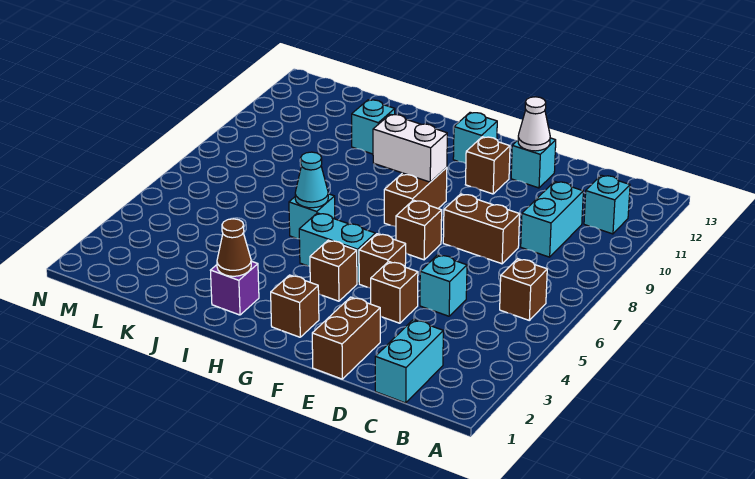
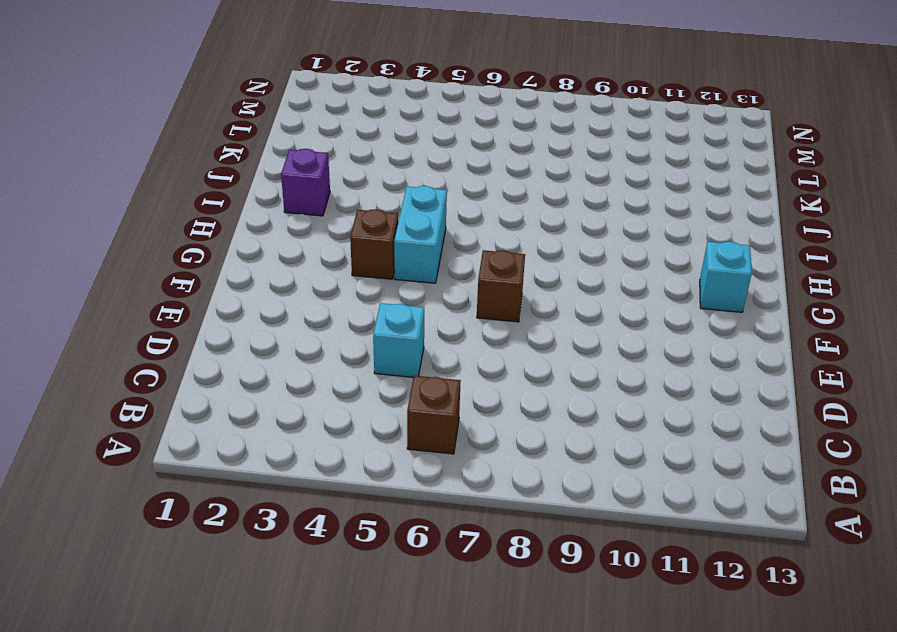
none -> cyan 1x1 brick [584,175,630,234]
none -> cyan 1x2 brick [375,320,443,403]
none -> cyan 1x2 brick [521,181,583,257]

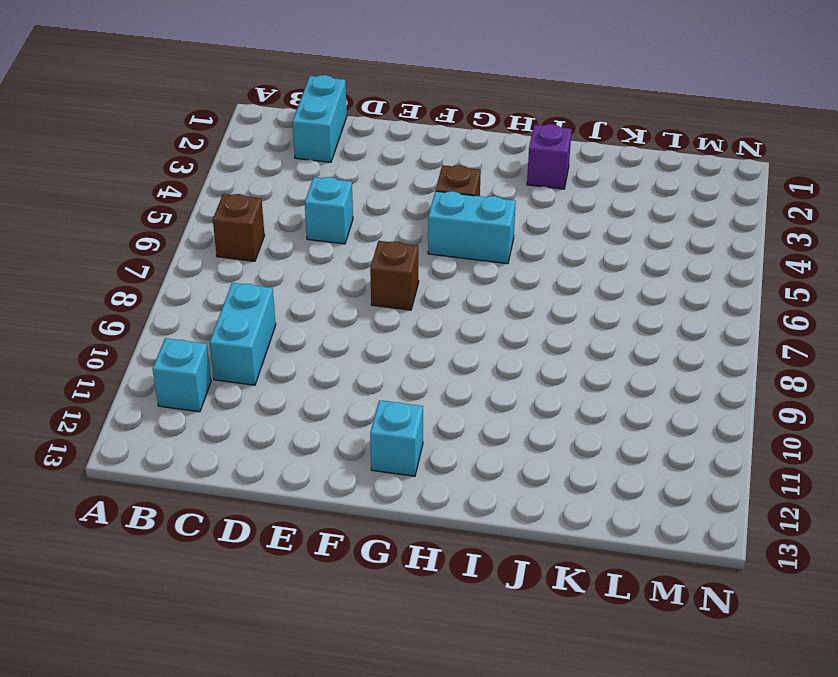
none -> brown 1x2 brick [443,194,520,264]
none -> brown 1x2 brick [312,297,380,379]
none -> brown 1x1 brick [371,261,418,323]

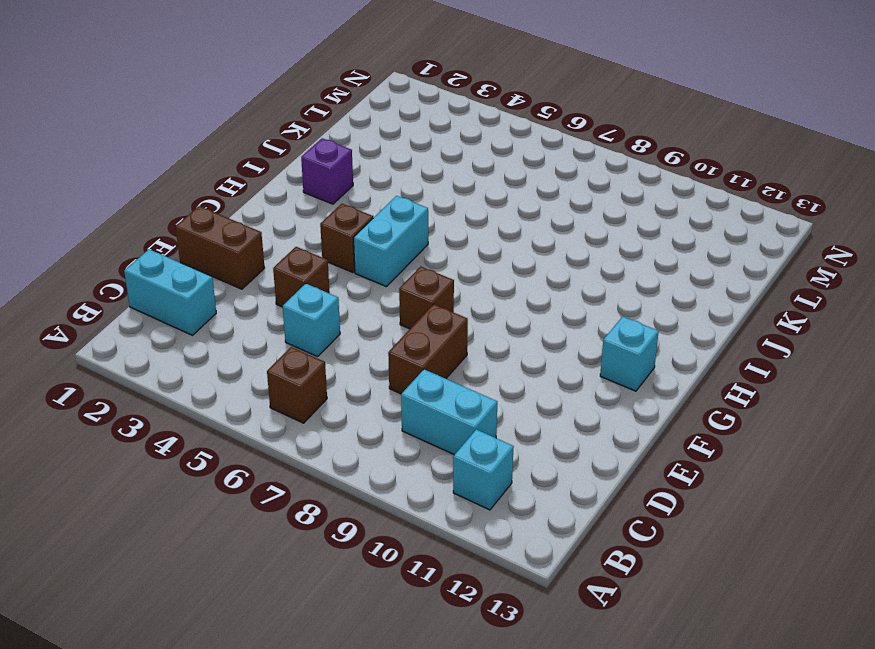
none -> cyan 1x1 brick [511,138,556,188]
none -> brown 1x1 brick [359,234,406,288]
none -> brown 1x1 brick [465,137,510,194]

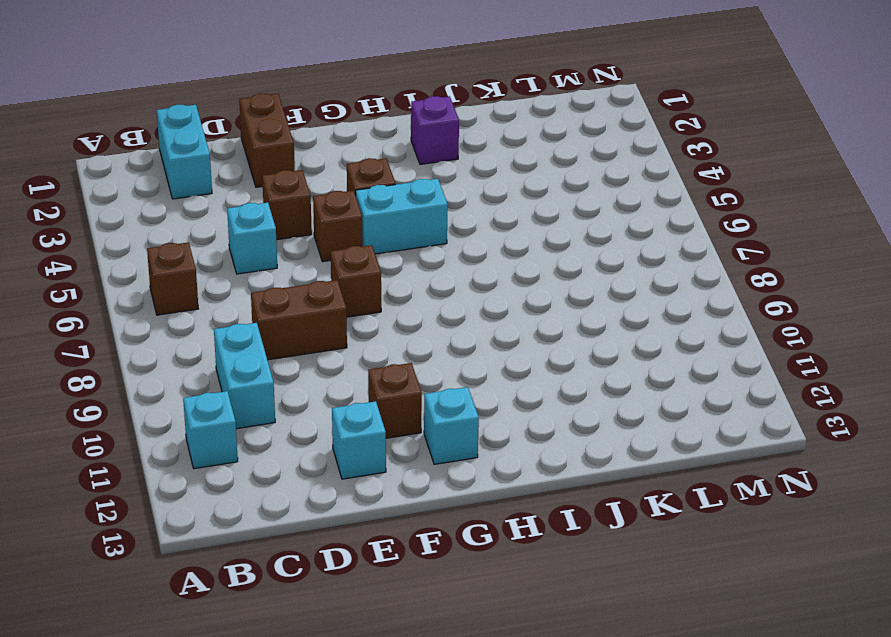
none -> brown 1x1 brick [271,275,319,337]
none -> brown 1x2 brick [384,167,447,227]
none -> cyan 1x1 brick [289,194,335,239]

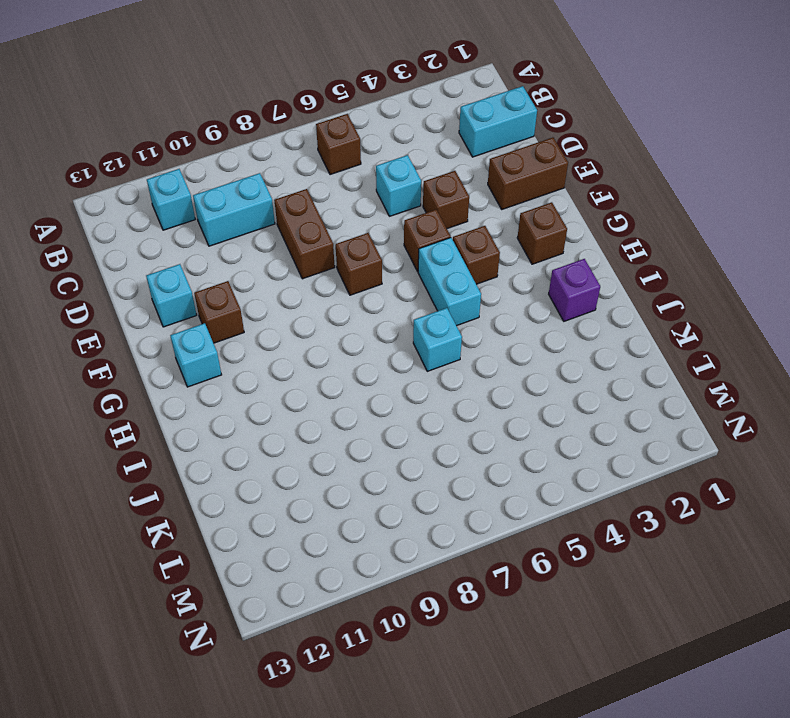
none -> brown 1x2 brick [384,167,447,227]
none -> cyan 1x1 brick [352,100,395,154]
none -> white 1x1 cone [518,97,550,151]

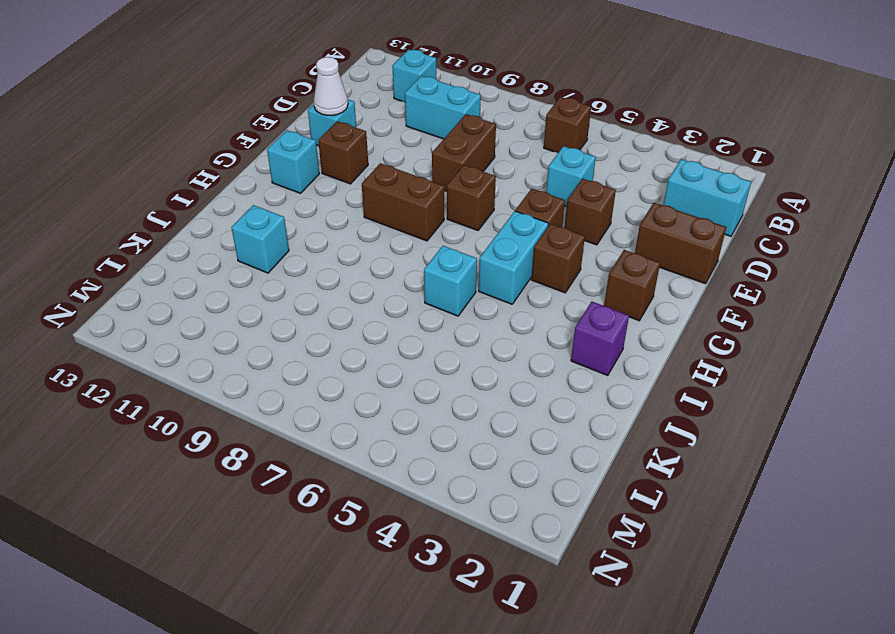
none -> white 1x2 brick [373,114,447,182]
none -> brown 1x1 cone [217,219,251,276]
none -> cyan 1x1 cone [295,152,328,208]

